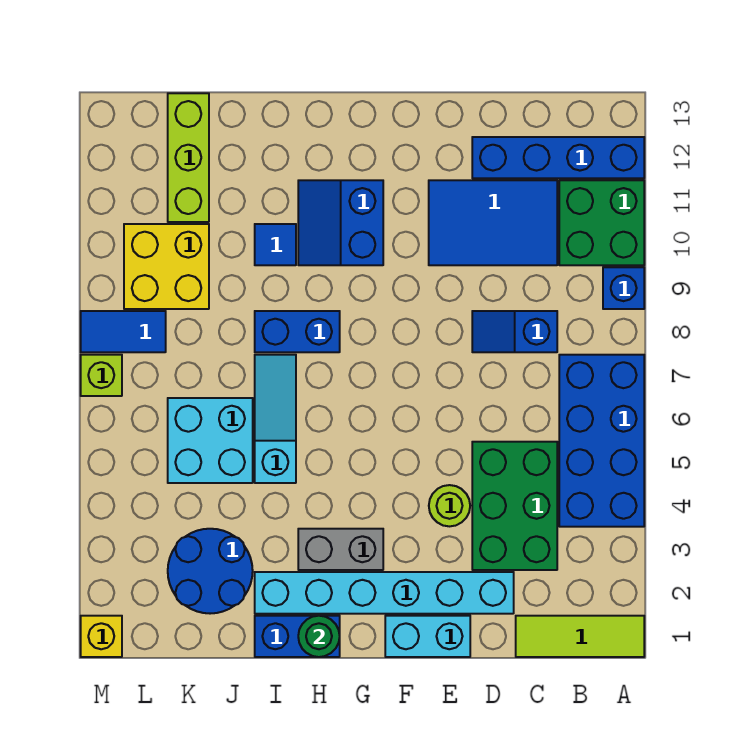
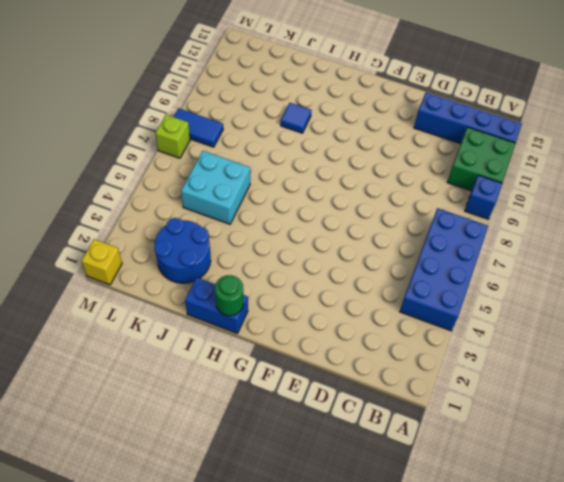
none -> lime 1x3 tile [516,616,644,657]
none -> green 2x3 brick [472,442,557,570]
none -> blue 1x2 slope [472,311,557,352]

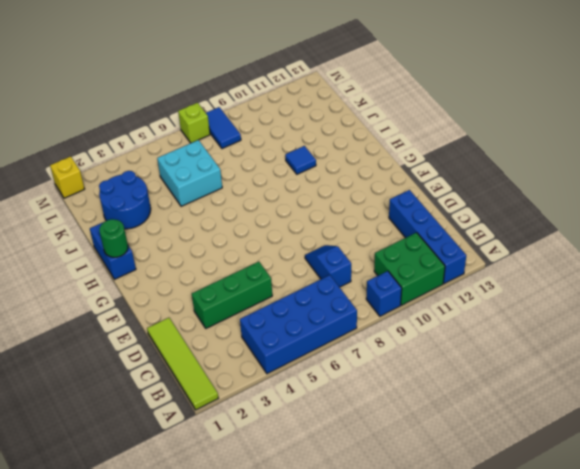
lime 1x4 tile [147,318,218,410] -> lime 1x3 tile [516,616,644,657]
green 1x3 brick [192,262,272,328] -> green 2x3 brick [472,442,557,570]
none -> blue 2x3 tile [429,180,557,265]
none -> cyan 1x6 brick [255,572,514,614]
none -> cyan 1x2 brick [385,616,470,657]

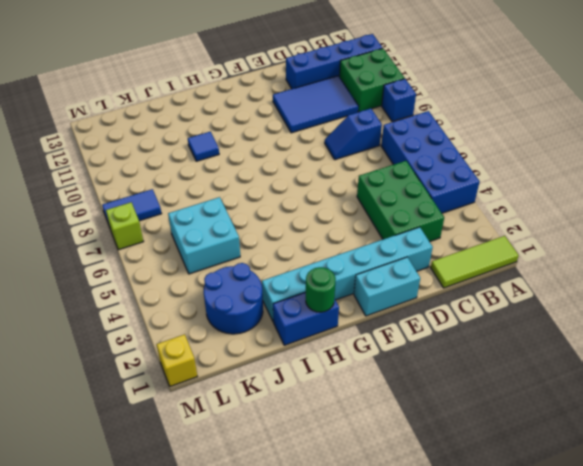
none -> lime 1x1 round brick [429,485,470,526]
none -> grey 1x2 brick [298,529,383,570]
none -> blue 2x2 slope [298,180,383,265]

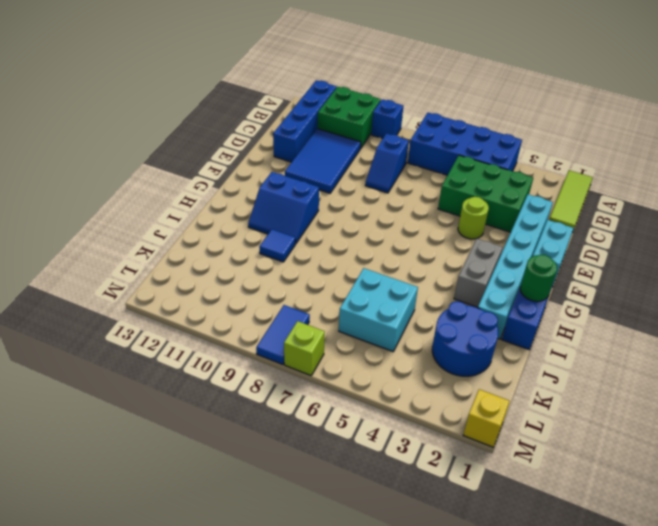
none -> blue 1x2 brick [255,311,340,352]
none -> cyan 1x3 slope [255,355,296,483]
none -> yellow 2x2 brick [124,224,209,309]

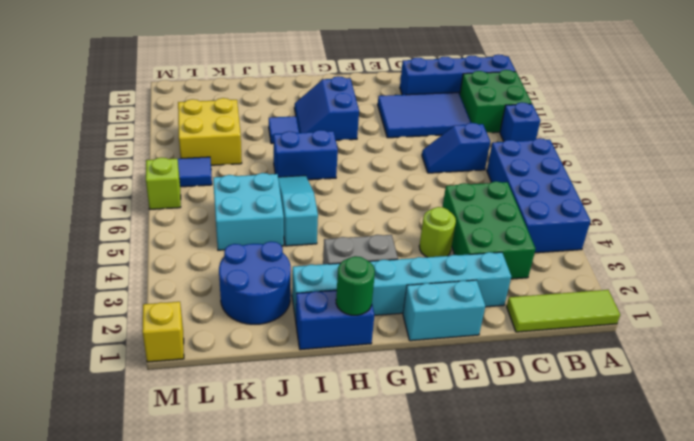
none -> lime 1x3 brick [168,93,209,222]

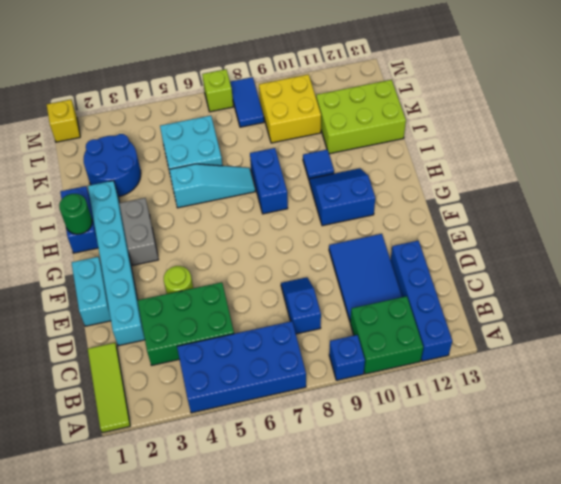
lime 2x3 brick [316,80,406,154] -> lime 1x3 brick [168,93,209,222]

